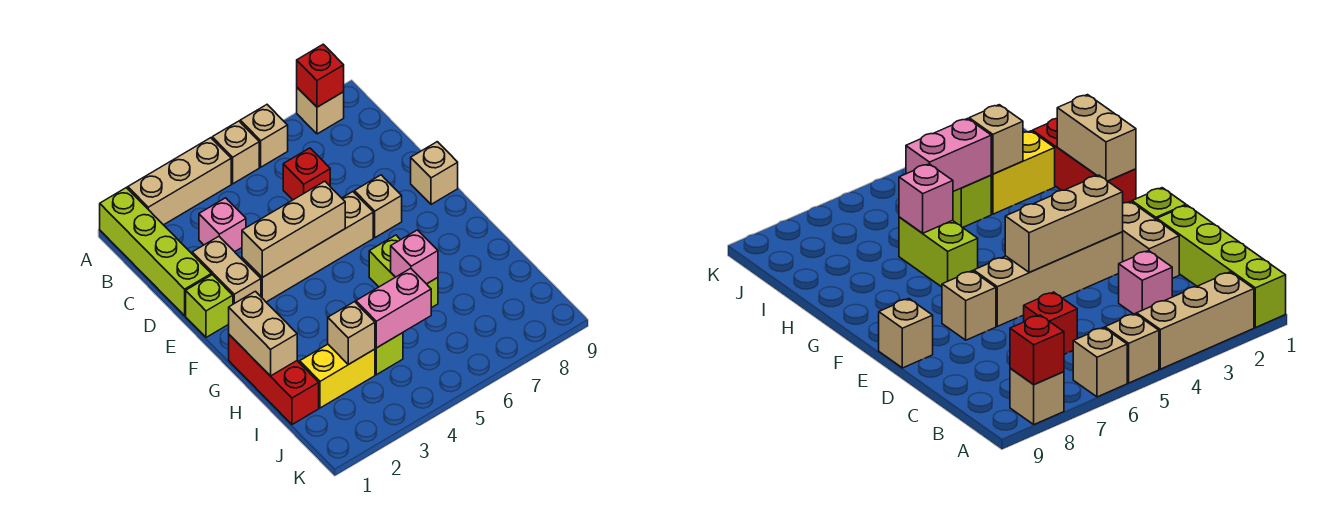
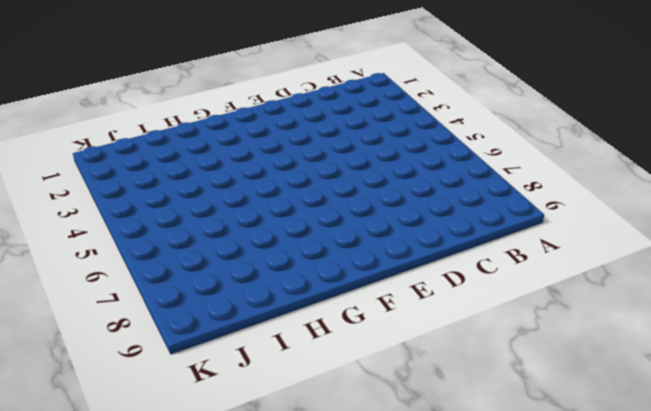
none -> lime 1x4 brick [100,188,211,316]
none -> tan 1x3 brick [128,138,231,225]
none -> tan 1x1 brick [212,121,259,184]

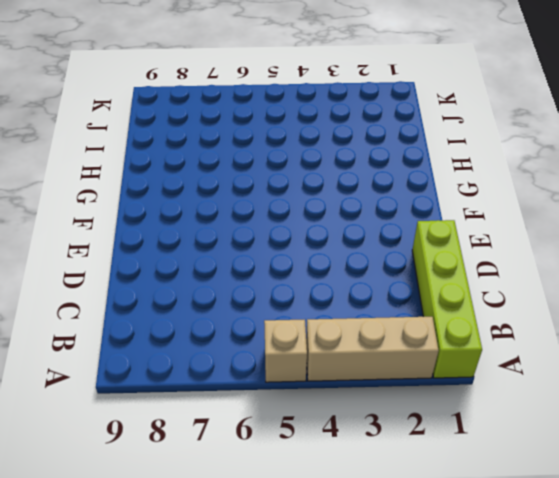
none -> tan 1x1 brick [240,105,288,167]
none -> tan 1x1 brick [297,88,344,134]
none -> pink 1x1 brick [199,198,246,252]

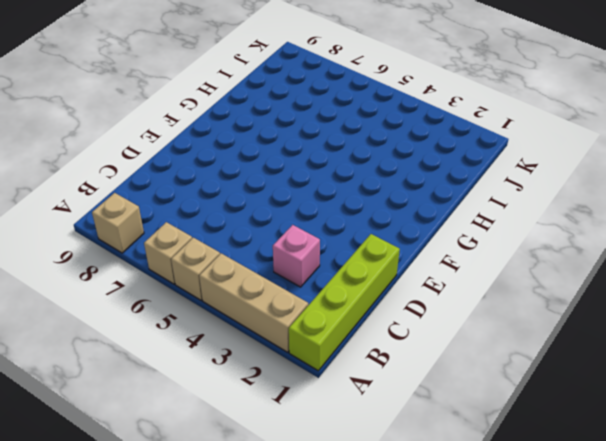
none -> red 1x1 brick [283,148,330,200]
none -> tan 1x2 brick [192,236,261,304]
none -> lime 1x1 brick [186,275,233,337]

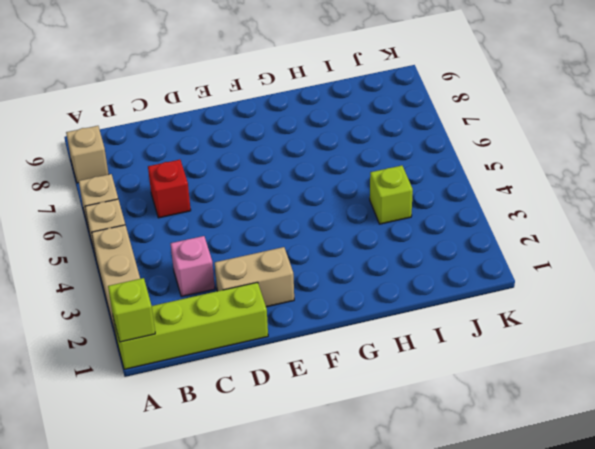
lime 1x1 brick [108,278,155,342] -> lime 1x1 brick moved to [186,275,233,337]
none -> tan 1x4 brick [242,192,373,302]
none -> tan 1x1 brick [354,175,402,238]
none -> tan 1x1 brick [411,142,458,204]

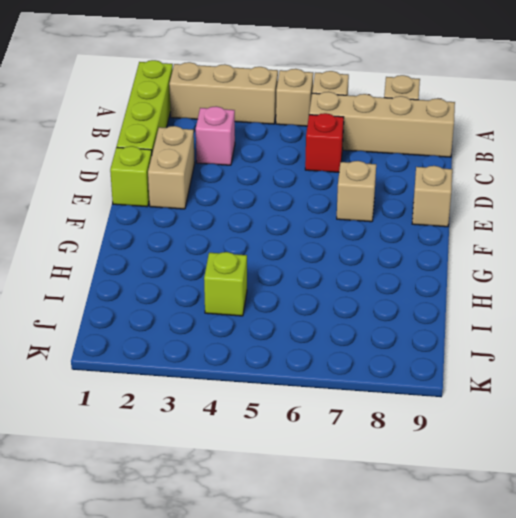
tan 1x4 brick [309,92,455,157] -> tan 1x4 brick moved to [242,192,373,302]
none -> red 1x3 brick [229,335,319,425]
none -> lime 1x2 brick [369,235,438,308]
none -> yellow 1x2 brick [300,344,375,408]

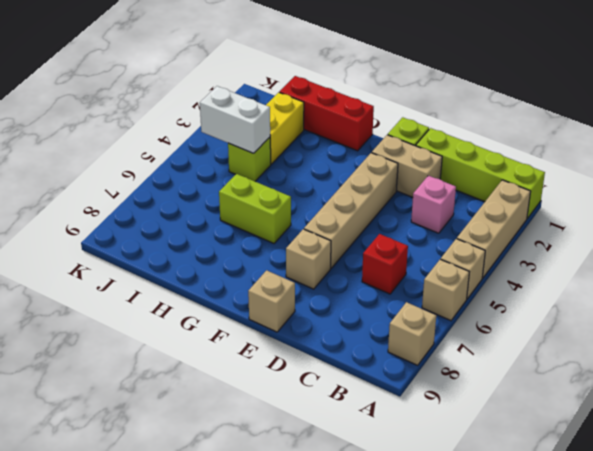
white 1x2 brick [200,86,270,153] -> pink 1x2 brick [356,268,431,348]
none -> red 1x1 brick [297,44,344,107]
none -> tan 1x3 brick [242,181,345,277]
none -> tan 1x2 brick [229,291,297,376]

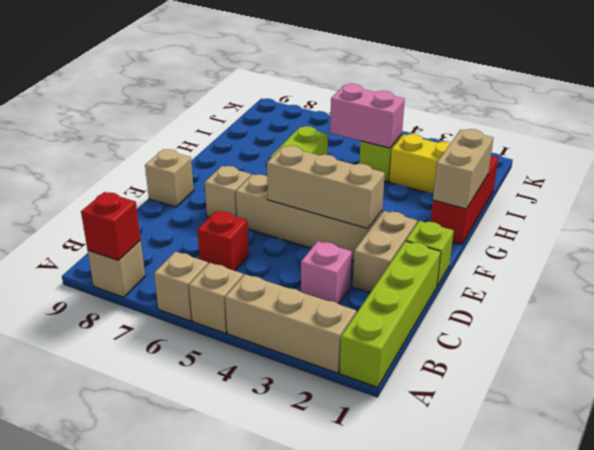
none -> pink 1x1 brick [391,230,438,284]
none -> tan 1x1 brick [328,302,375,365]

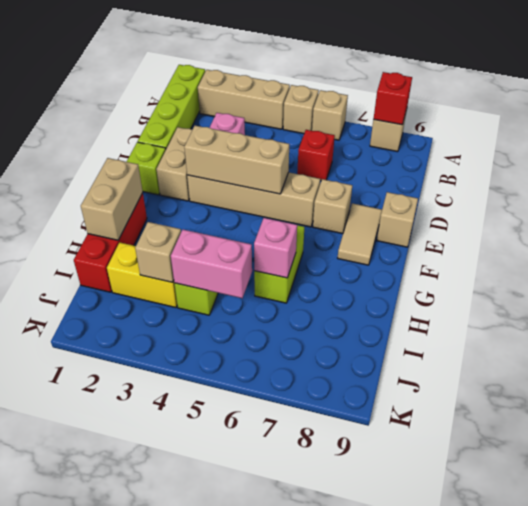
tan 1x2 tile [338,203,382,265] -> none

